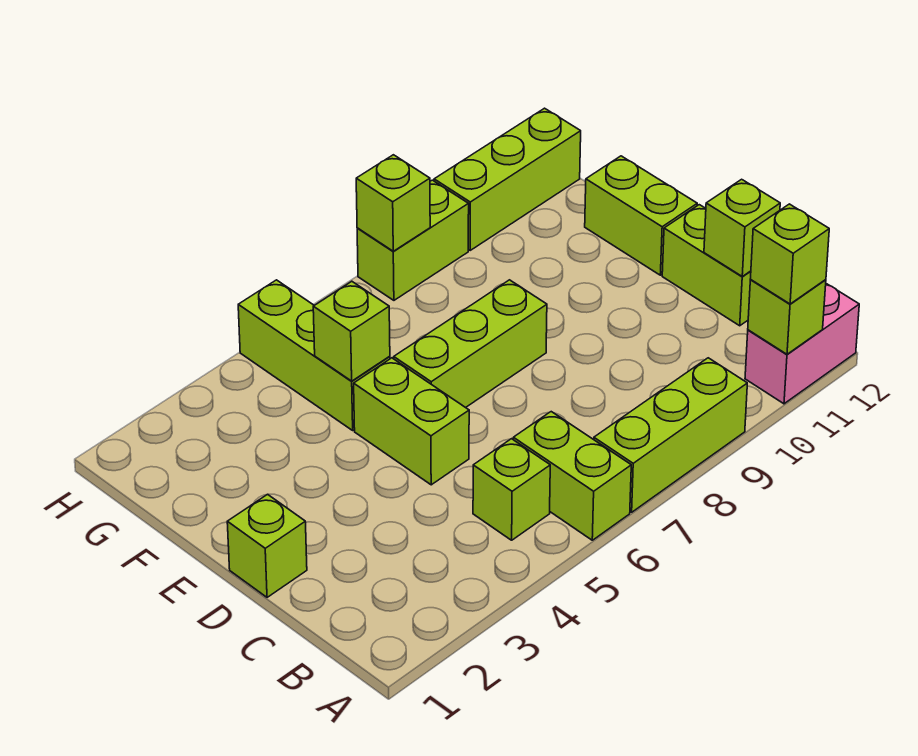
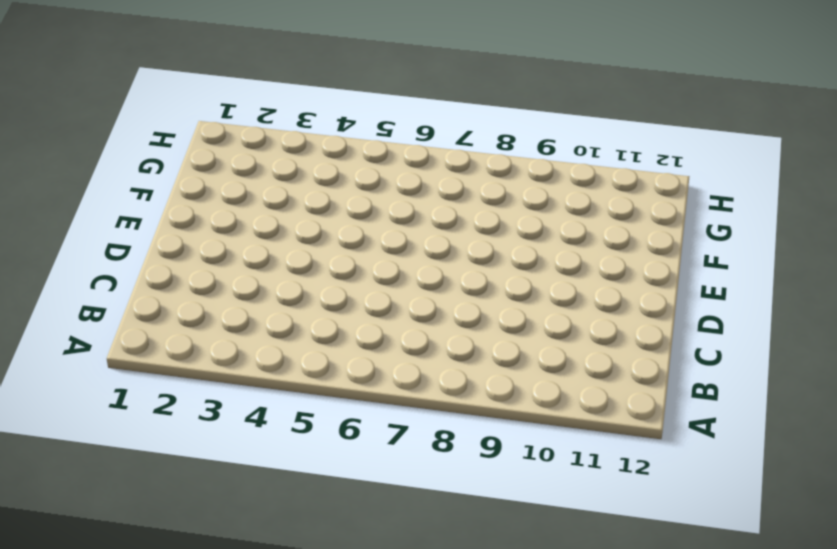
none -> lime 1x2 brick [513,412,631,540]
none -> lime 1x3 brick [594,358,747,512]
none -> pink 1x2 brick [745,284,859,404]

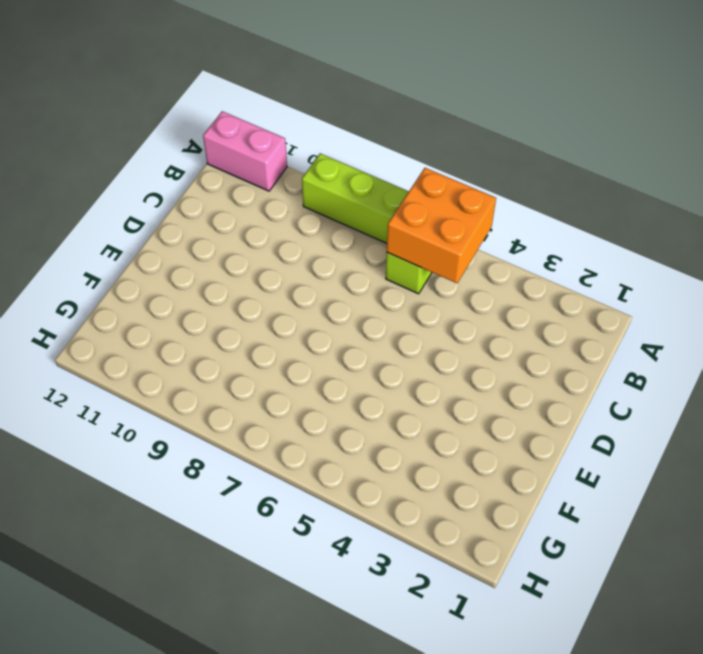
orange 2x2 brick [387,168,496,283] -> none
none -> lime 1x1 brick [473,439,550,540]
none -> lime 1x2 brick [662,205,751,326]
none -> lime 1x1 brick [227,494,307,597]

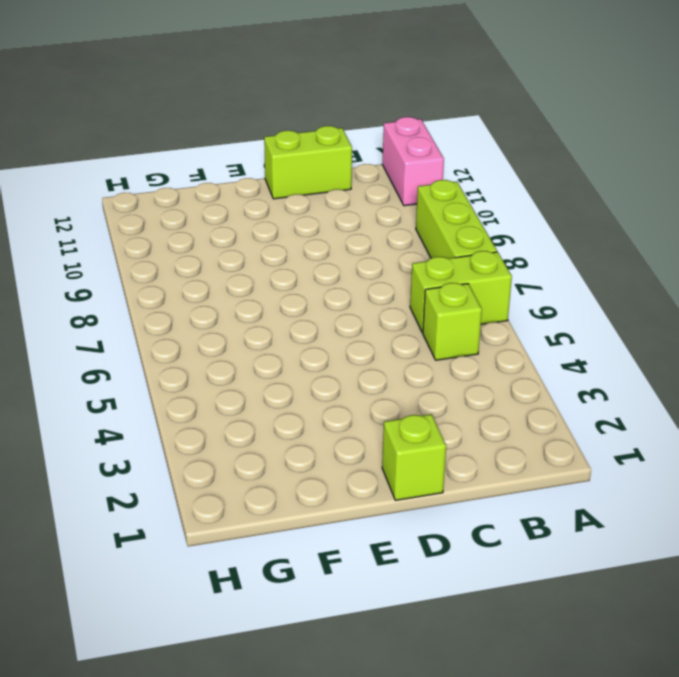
none -> lime 1x2 brick [354,358,469,485]
none -> lime 1x3 brick [394,280,547,408]
none -> lime 1x2 brick [585,156,697,275]

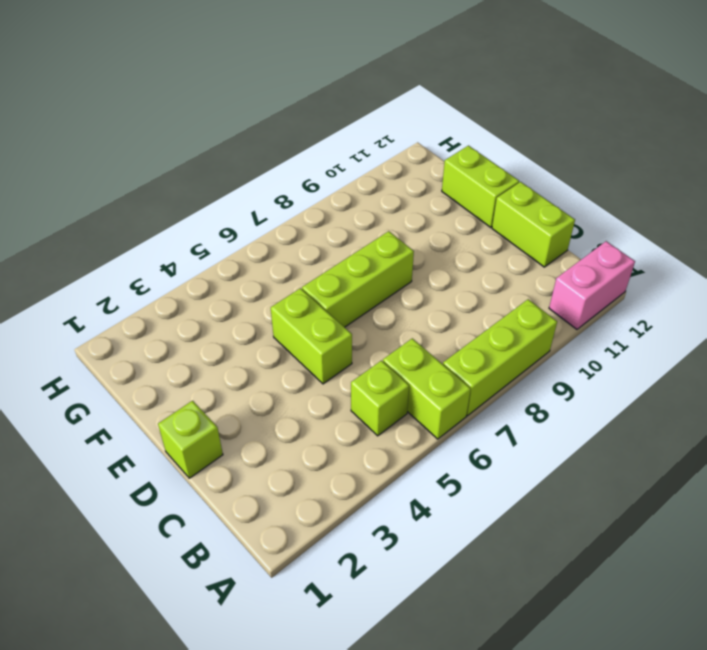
none -> lime 1x3 brick [238,280,390,430]
none -> lime 1x2 brick [357,180,469,300]
none -> lime 1x3 brick [434,108,581,250]

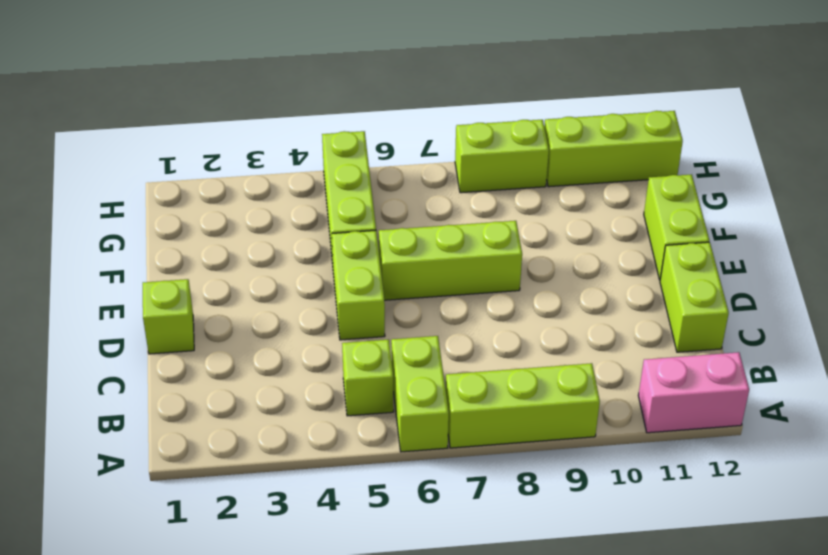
none -> lime 1x1 brick [748,280,826,354]
none -> lime 1x1 brick [704,179,780,276]
none -> lime 1x1 brick [313,281,390,381]

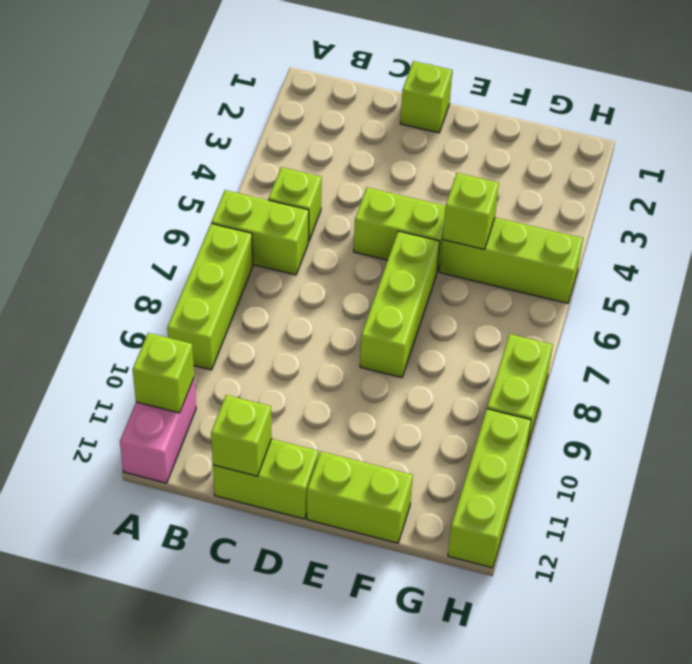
none -> lime 1x1 brick [356,155,430,251]
none -> lime 1x1 brick [751,204,829,304]

